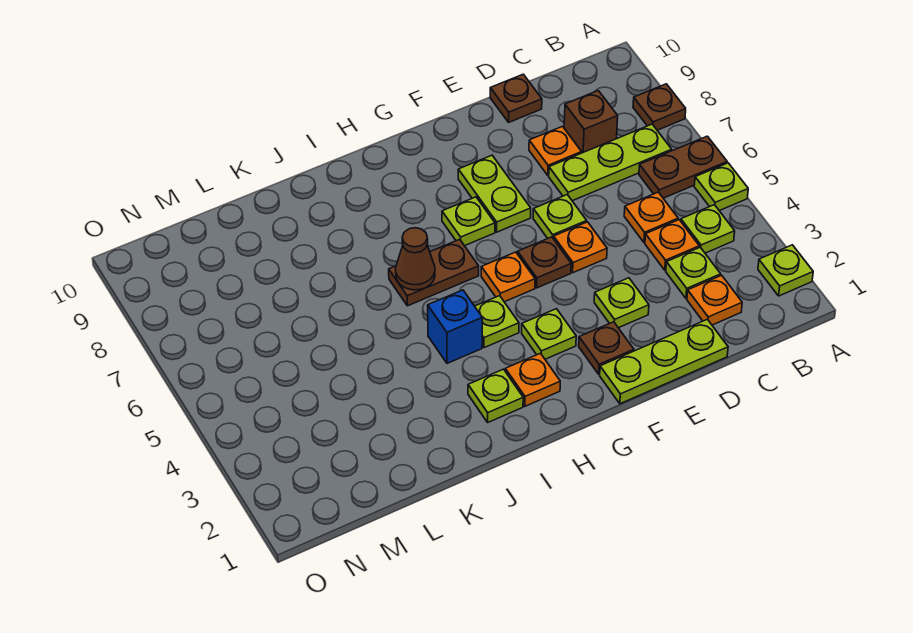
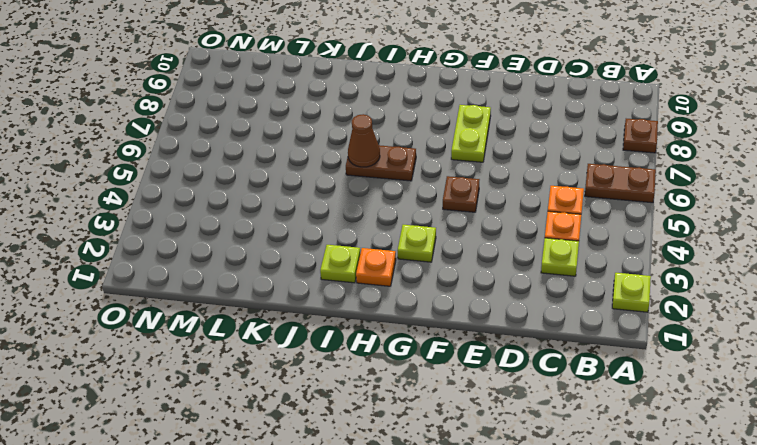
none -> lime 1x1 plate [694,163,748,211]
none -> lime 1x1 plate [681,205,735,253]
none -> lime 1x3 plate [549,124,672,201]

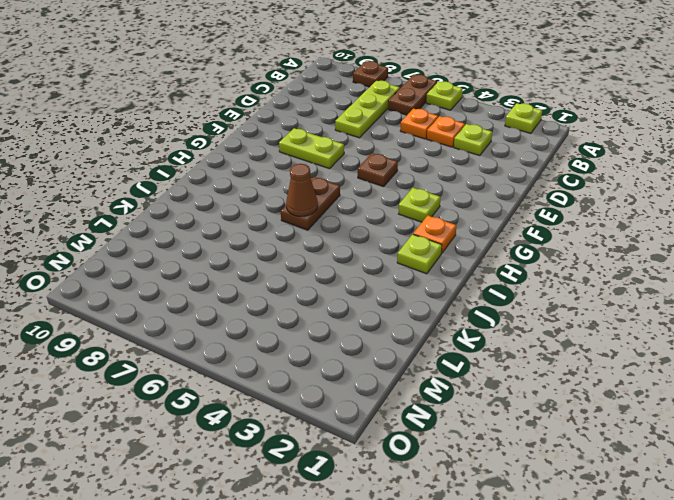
none -> lime 1x1 plate [681,205,735,253]
none -> orange 1x1 plate [687,275,742,325]
none -> brown 1x1 brick [564,91,618,153]

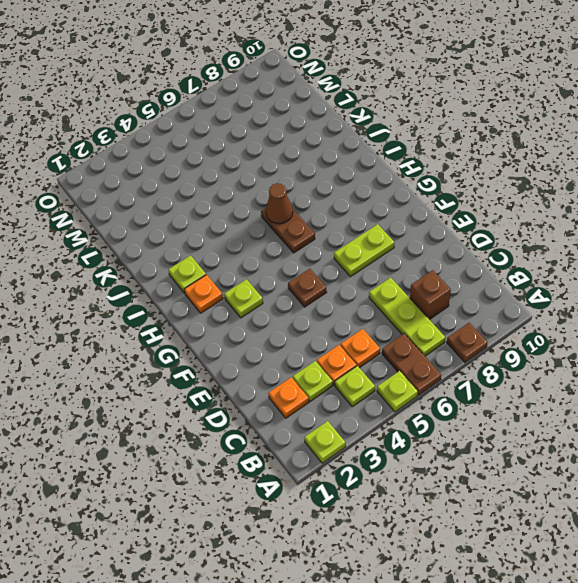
none -> lime 1x3 plate [600,319,728,404]
none -> orange 1x1 plate [529,126,582,175]
none -> brown 1x1 plate [490,74,542,122]

